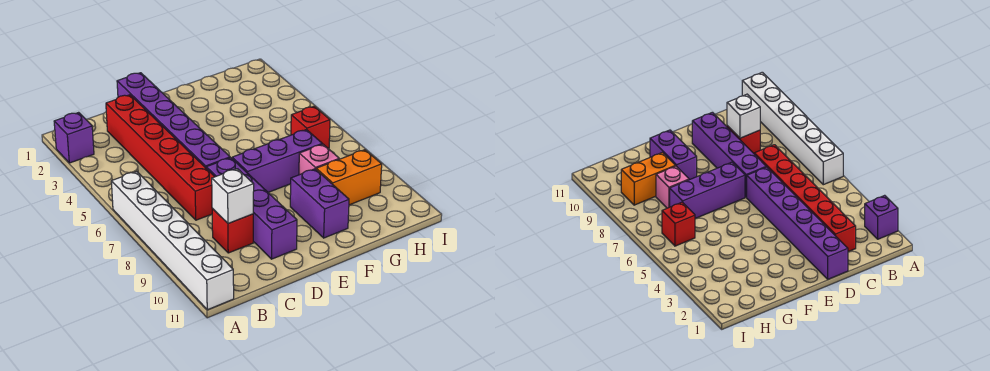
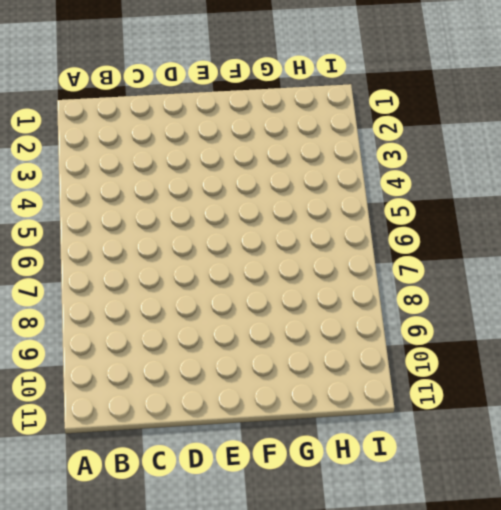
none -> purple 1x1 brick [54,112,94,163]
none -> white 1x6 brick [111,171,234,310]
none -> red 1x6 brick [106,95,215,220]

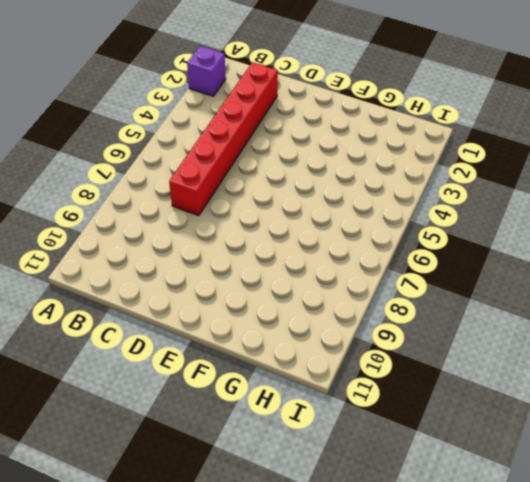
none -> white 1x6 brick [111,171,234,310]
none -> red 1x1 brick [212,209,253,253]
none -> purple 1x6 brick [117,73,230,168]

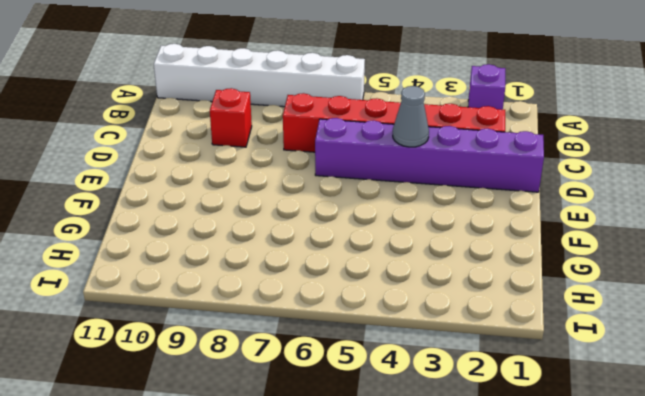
grey 1x1 cone [393,86,429,147] -> none
none -> purple 1x4 brick [206,158,297,259]
none -> purple 1x3 brick [232,130,322,192]
none -> purple 1x2 brick [290,169,349,238]

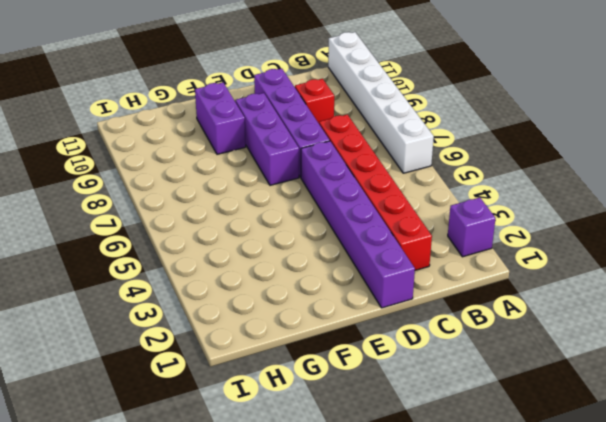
purple 1x3 brick [236,93,299,185] -> purple 1x3 brick turned to [232,130,322,192]
none -> pink 1x1 brick [299,144,339,175]
none -> orange 1x2 brick [316,150,382,205]
none -> red 1x1 brick [291,106,330,148]

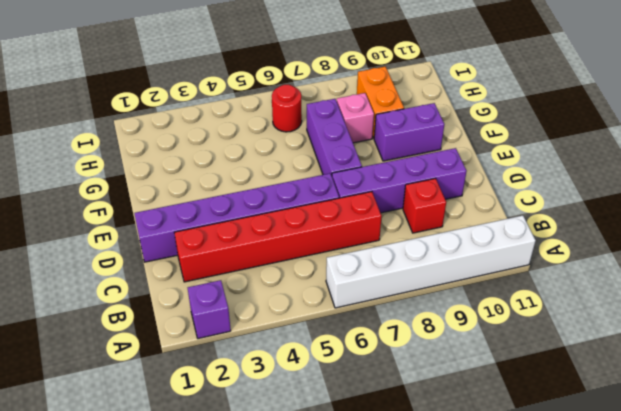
red 1x1 round brick [272,85,302,132] -> red 1x1 brick [291,106,330,148]
none -> white 1x1 brick [212,169,254,224]

